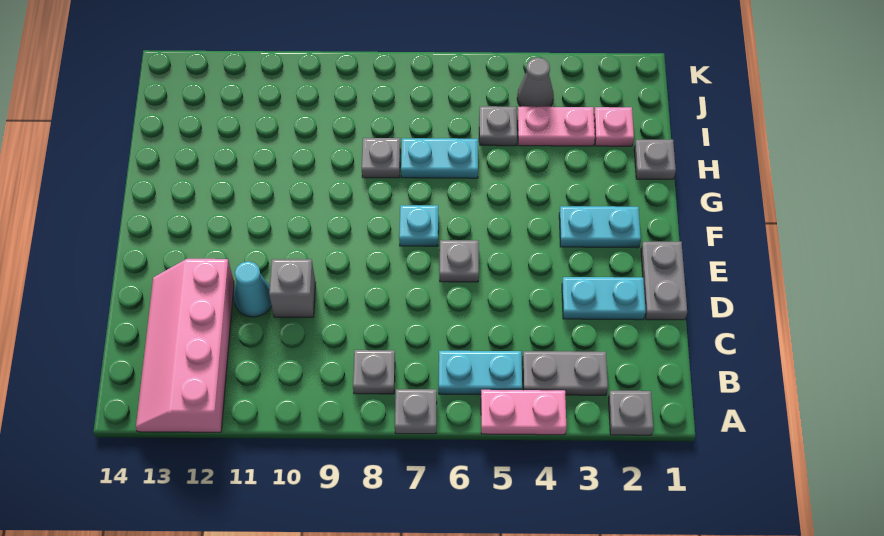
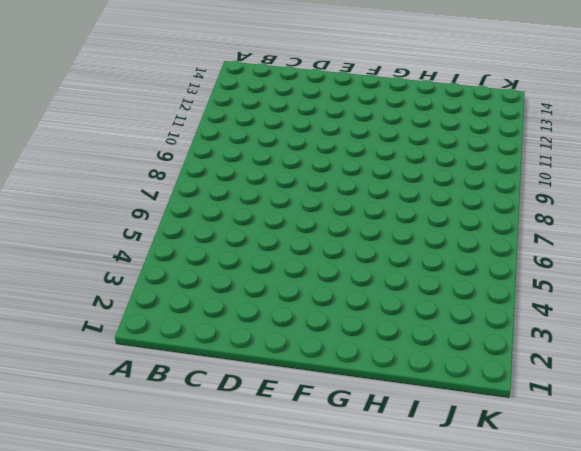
none -> grey 1x1 plate [608,391,653,435]
none -> pink 1x2 plate [481,390,566,435]
none -> grey 1x1 plate [395,389,437,434]

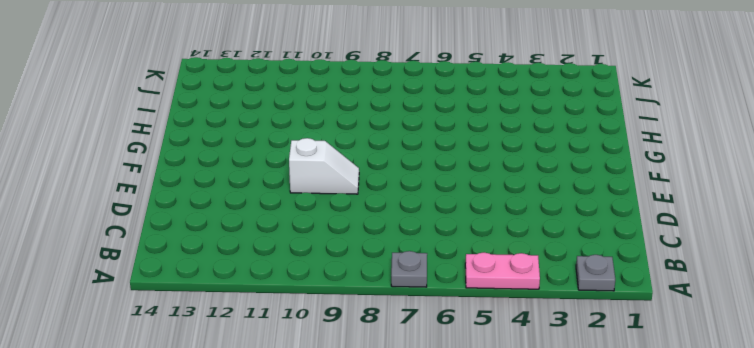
white 1x2 slope [289,138,359,194] -> none
none -> pink 2x4 slope [136,259,234,432]
none -> grey 1x2 plate [523,351,608,395]
none -> cyan 1x2 plate [439,351,522,395]

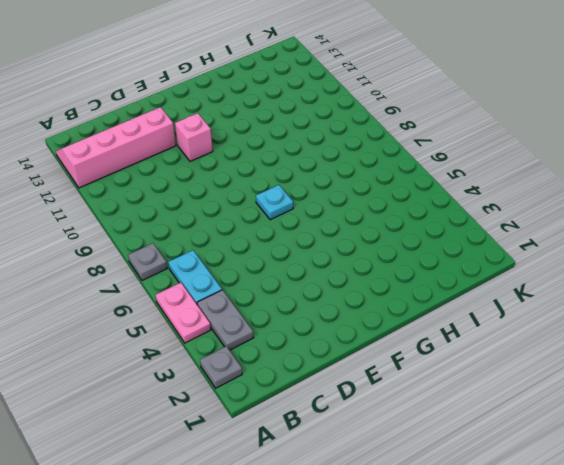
pink 1x1 brick [175,113,213,161] -> none
none -> grey 1x1 plate [353,350,395,394]
none -> grey 1x2 plate [641,242,687,320]
none -> cyan 1x2 plate [562,277,646,320]

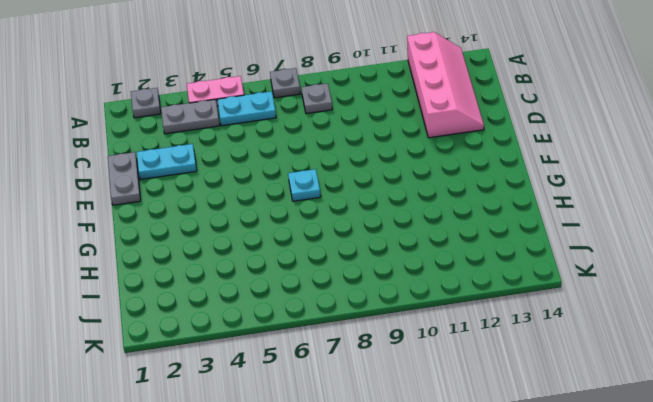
none -> grey 1x1 brick [269,259,316,317]
none -> cyan 1x1 cone [234,261,272,317]
none -> grey 1x1 plate [440,240,479,282]

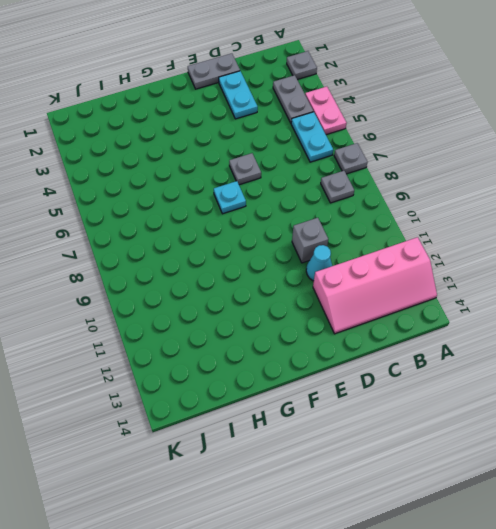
none -> cyan 1x2 plate [559,206,641,248]
none -> grey 1x1 plate [634,140,676,179]
none -> cyan 1x2 plate [401,138,478,178]

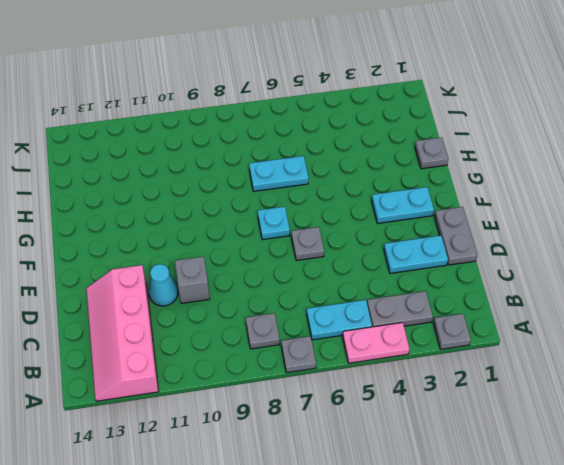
none -> grey 1x1 plate [362,138,400,178]
none -> pink 1x1 plate [594,107,634,146]
none -> pink 1x2 plate [518,107,595,146]

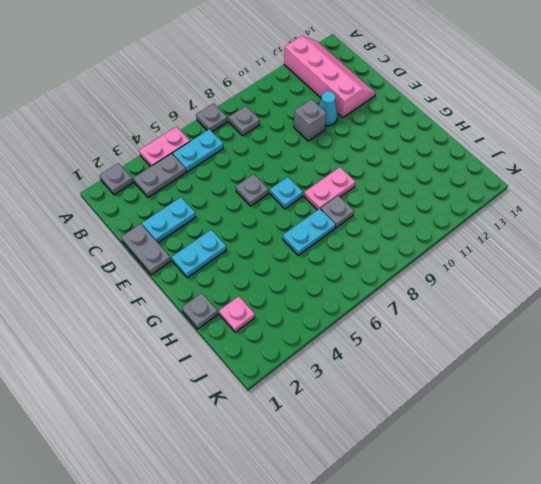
pink 1x2 plate [304,167,355,210] -> pink 1x2 plate moved to [518,107,595,146]
none -> grey 1x1 plate [479,106,517,146]
none -> grey 1x1 cone [517,58,554,107]

